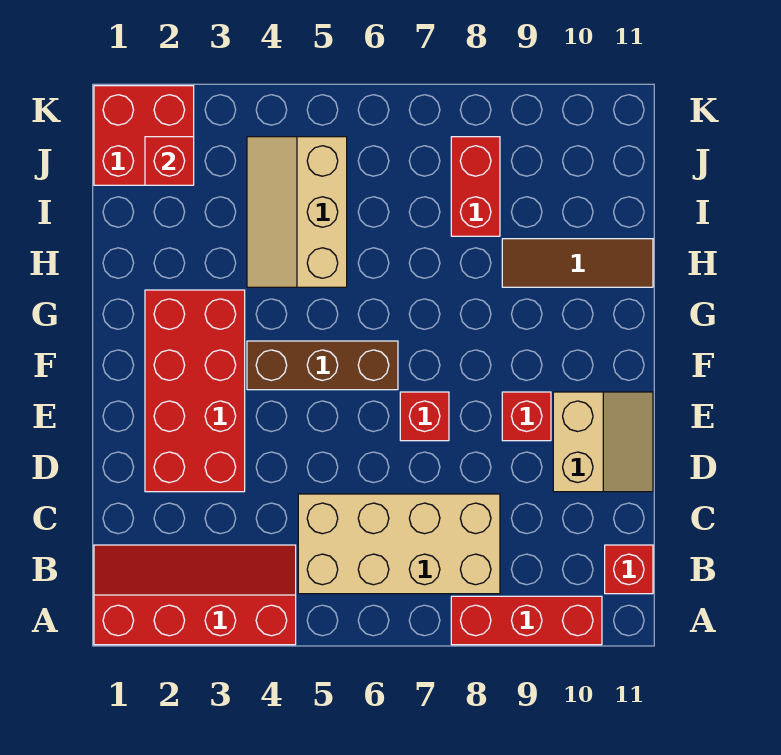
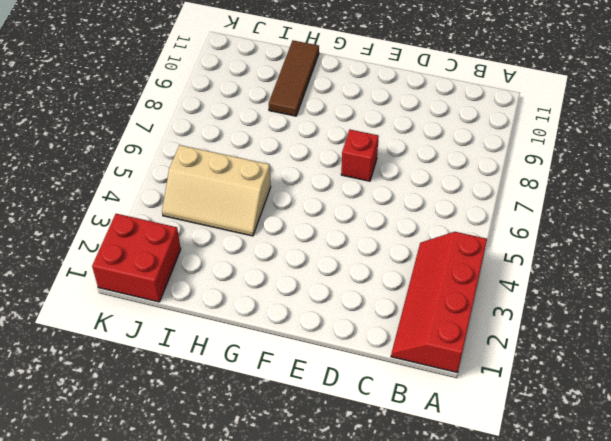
none -> red 1x3 brick [451,596,602,645]
none -> tan 2x4 brick [298,494,500,594]
none -> red 1x1 brick [605,545,653,594]

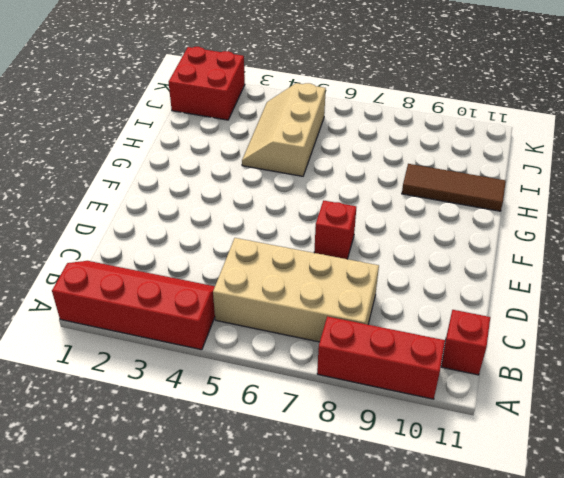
none -> red 2x4 brick [145,290,245,492]
none -> tan 2x2 slope [553,392,653,492]
none -> red 1x1 brick [502,392,551,441]

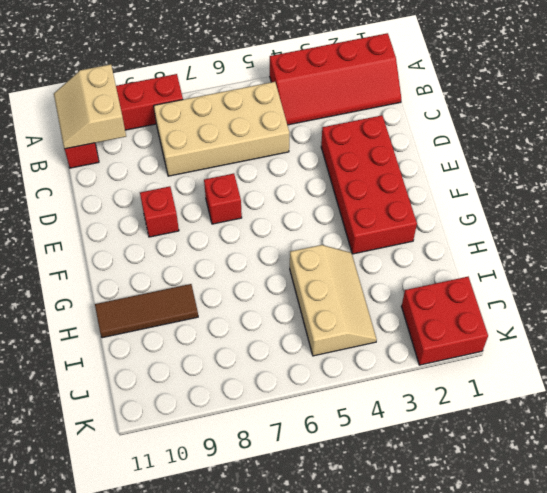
tan 2x2 slope [54,64,126,149] -> tan 2x2 slope moved to [553,392,653,492]
none -> brown 1x3 brick [247,341,398,390]
none -> red 1x2 brick [451,137,500,236]
none -> red 1x1 brick [145,137,194,185]

